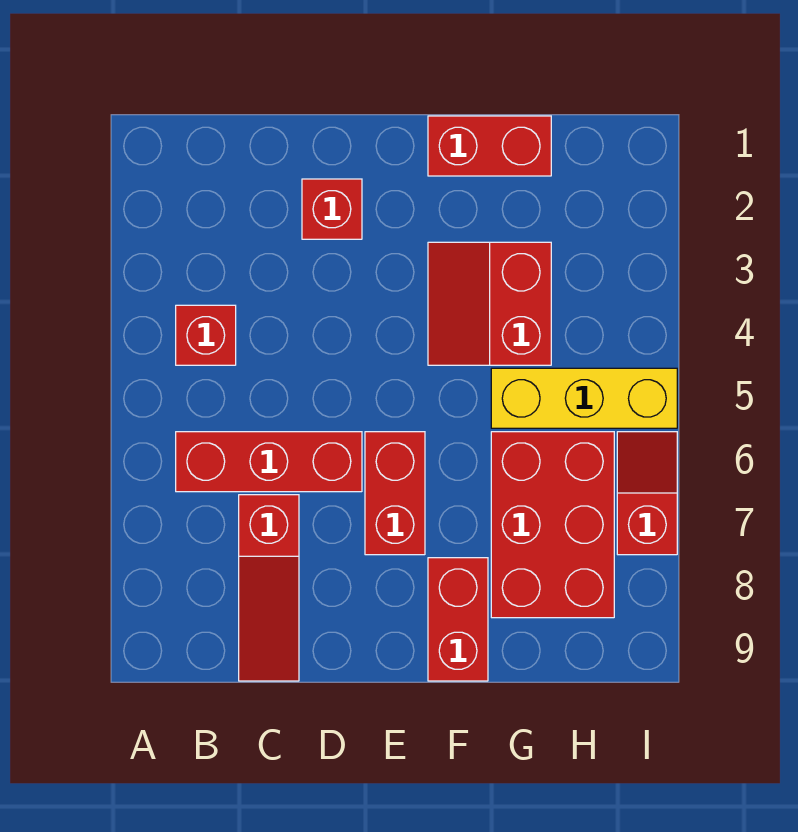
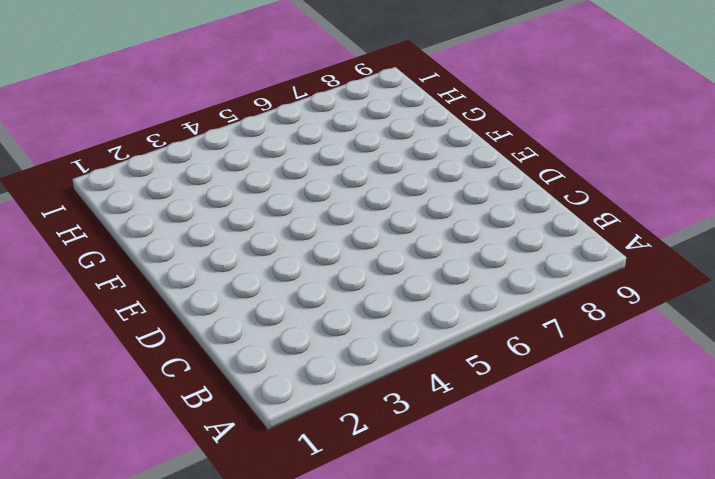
none -> red 1x1 brick [176,305,236,365]
none -> red 1x3 brick [176,432,362,492]

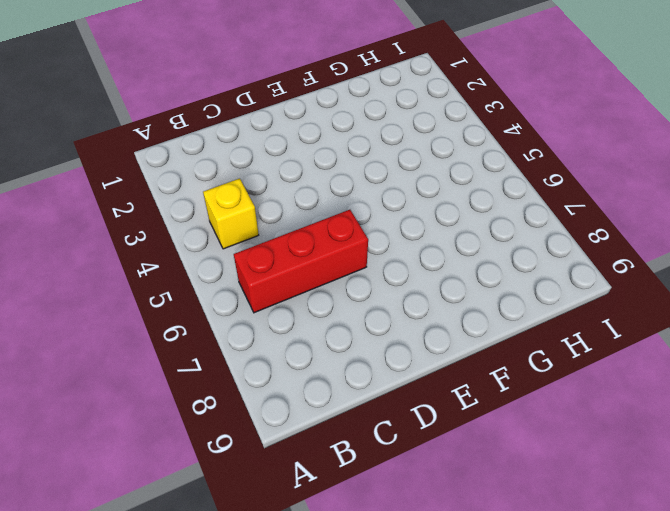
yellow 1x1 brick [203,179,259,249] -> red 1x1 brick [176,305,236,365]
none -> red 1x3 slope [239,495,299,681]
none -> red 1x1 brick [302,179,362,239]

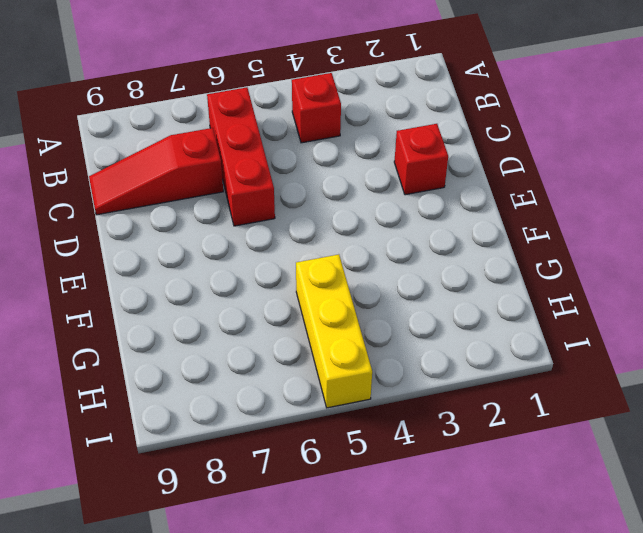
none -> red 1x2 brick [365,432,425,555]
none -> red 1x2 brick [428,116,551,176]

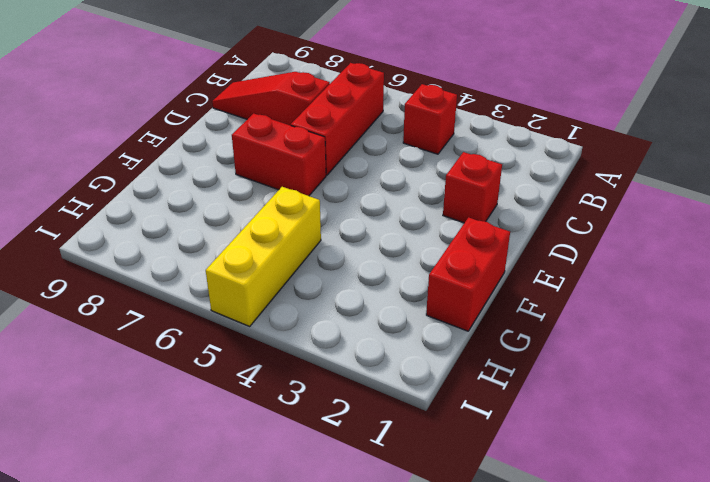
none -> red 2x2 slope [428,242,551,365]
none -> red 1x2 brick [428,558,488,681]

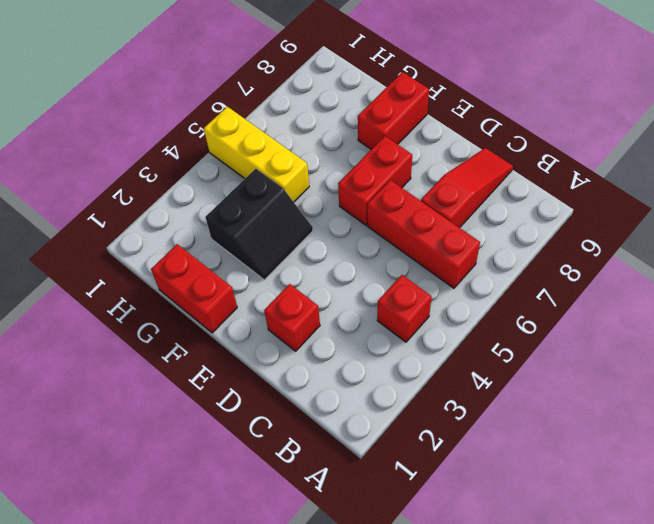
black 2x2 slope [205,169,313,280] -> red 2x2 slope [428,242,551,365]
none -> red 2x3 brick [491,432,614,618]
none -> red 1x2 slope [617,432,677,555]

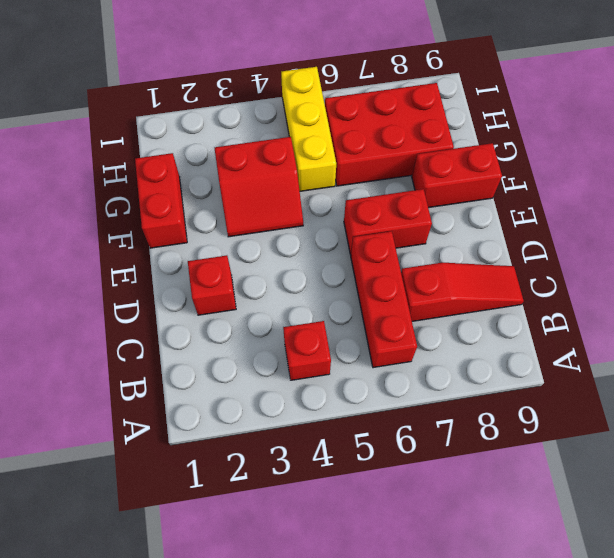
none -> red 1x2 slope [617,432,677,555]

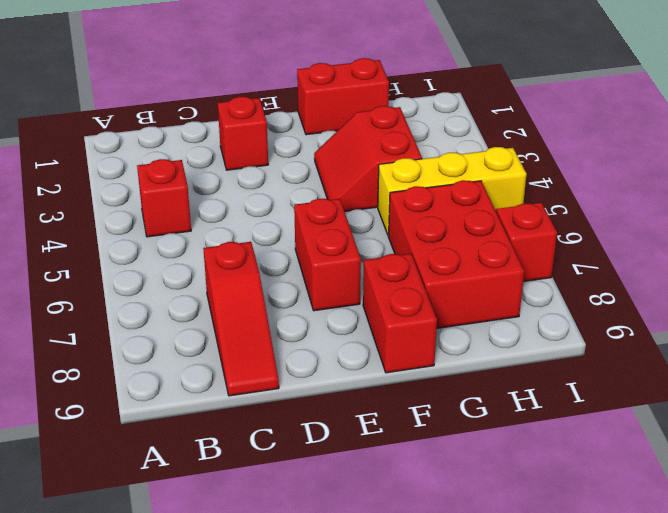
none -> red 1x3 brick [176,432,362,492]

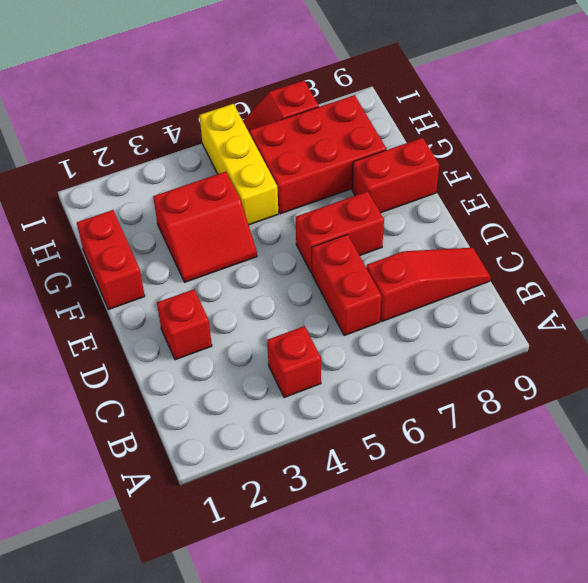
red 1x2 brick [312,234,382,336] -> red 1x3 brick [176,432,362,492]

